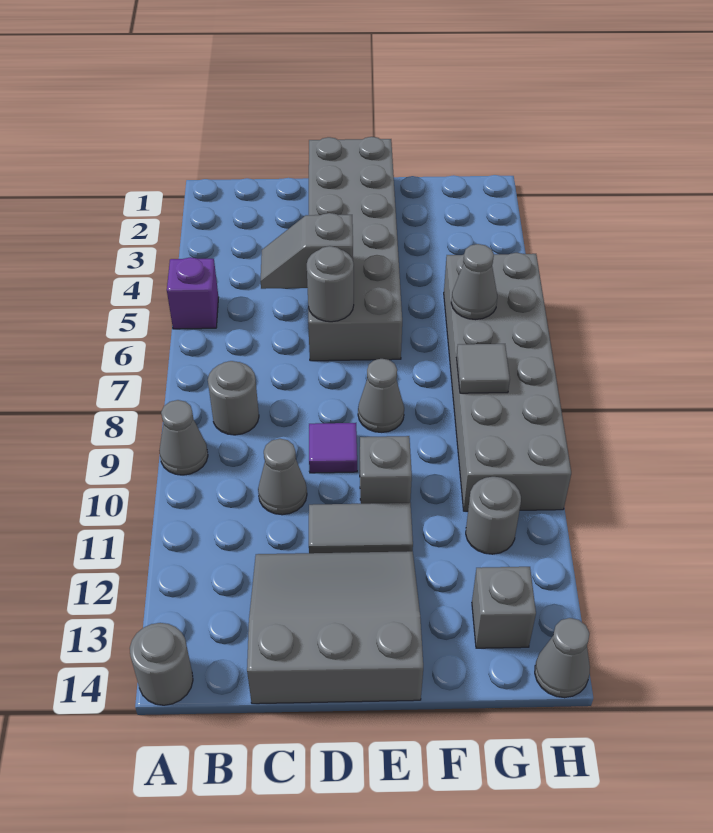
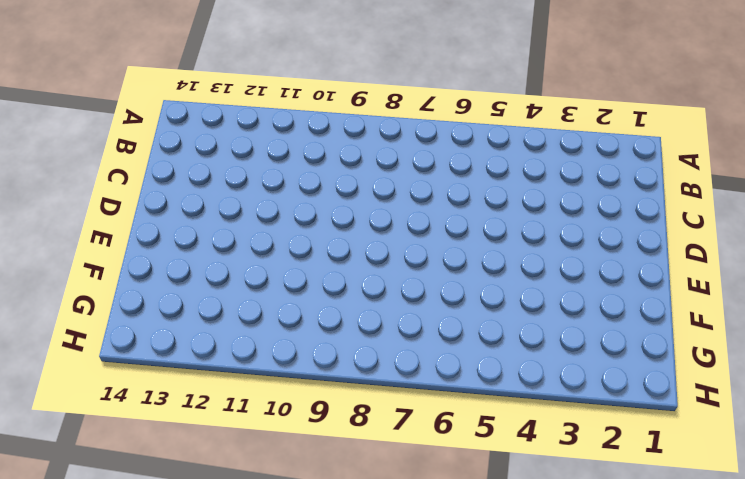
none -> purple 1x1 brick [167,257,219,329]
none -> grey 1x1 cone [160,400,208,475]
none -> grey 1x1 round brick [130,623,193,705]

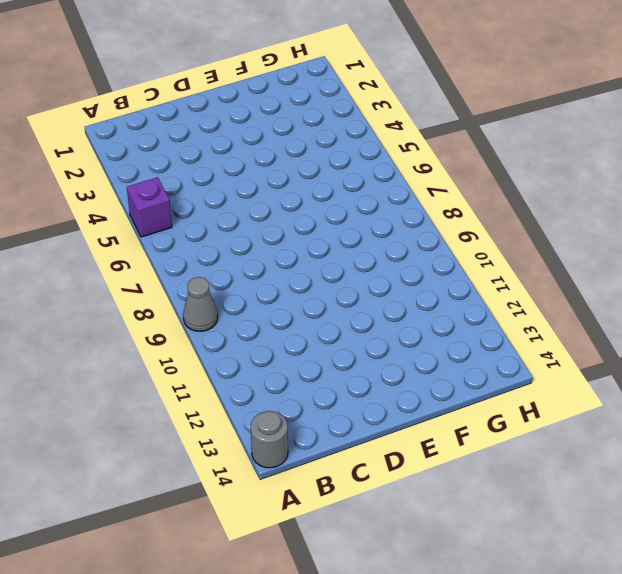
none -> grey 1x1 round brick [208,361,259,435]
none -> grey 1x1 cone [258,439,307,515]
none -> grey 3x3 slope [247,551,423,704]

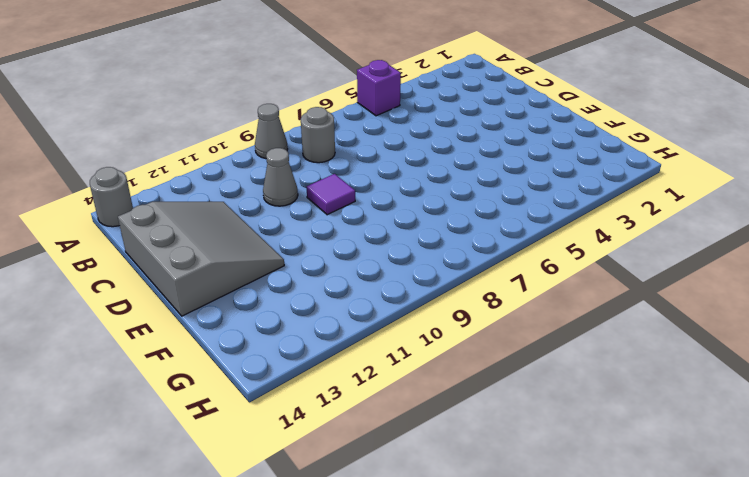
none -> grey 2x6 brick [308,137,402,361]
none -> grey 1x2 tile [309,503,413,553]
none -> grey 1x1 cone [358,359,404,432]

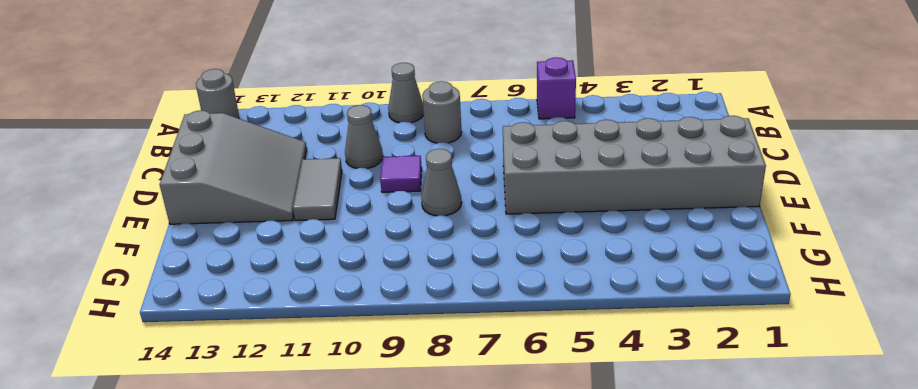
none -> grey 1x1 brick [360,436,412,504]
none -> grey 2x6 brick [444,253,571,511]
none -> grey 1x1 round brick [466,477,521,554]

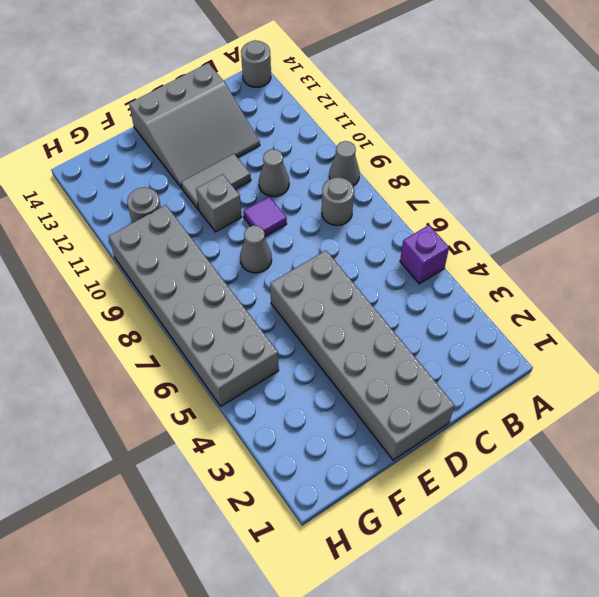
none -> grey 1x1 brick [472,567,536,648]
none -> grey 1x1 cone [535,618,590,698]
none -> grey 1x2 slope [261,213,353,289]

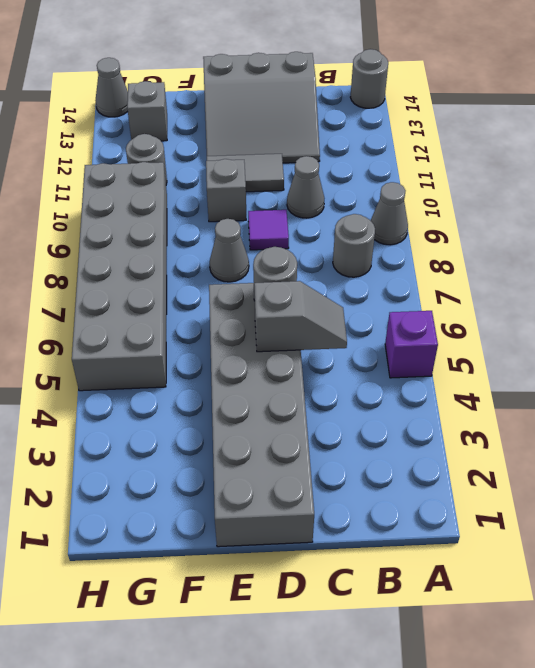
none -> grey 1x1 cone [451,244,497,319]
none -> grey 1x1 tile [456,344,510,393]

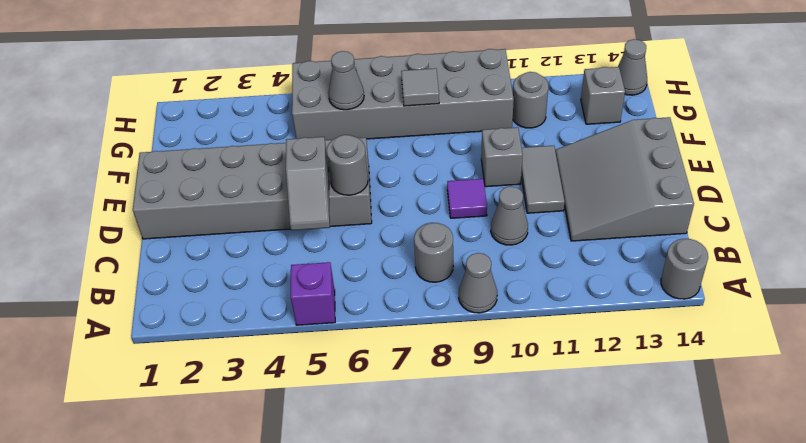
none -> grey 1x1 cone [358,359,404,432]

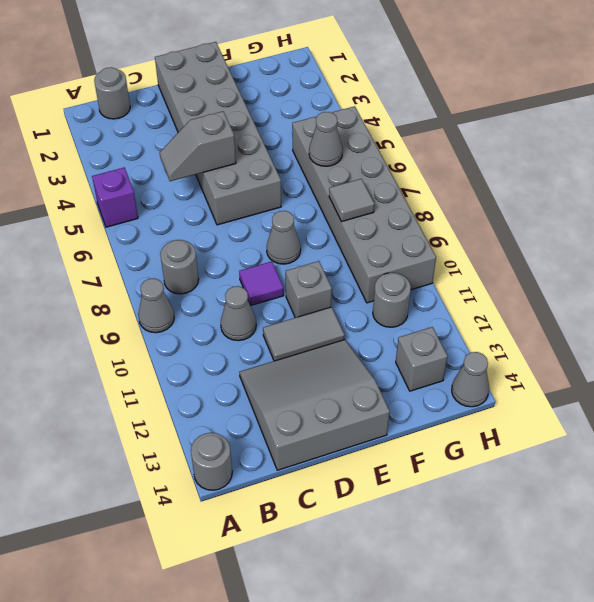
grey 1x1 round brick [94,67,130,119] -> grey 1x1 round brick moved to [307,246,354,322]

